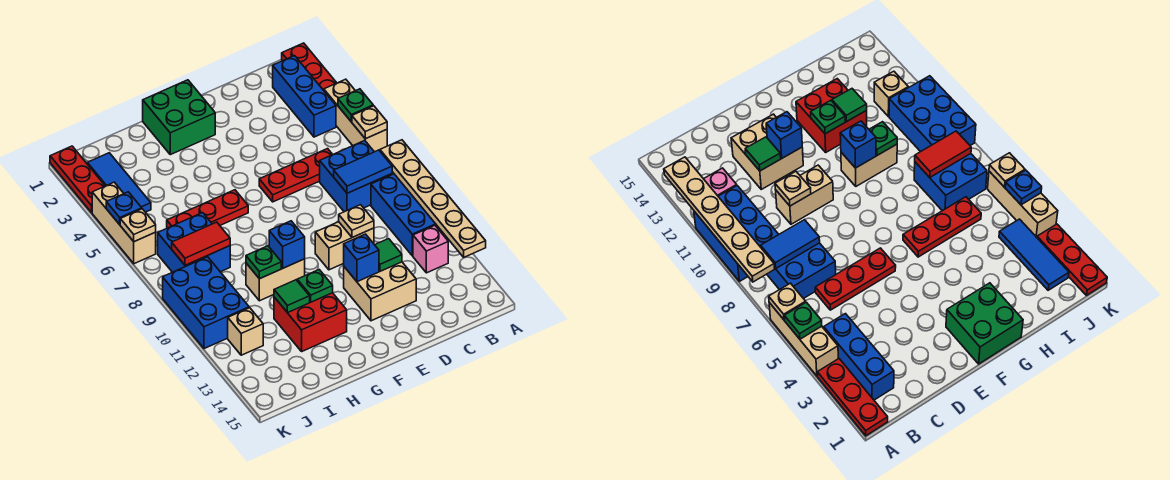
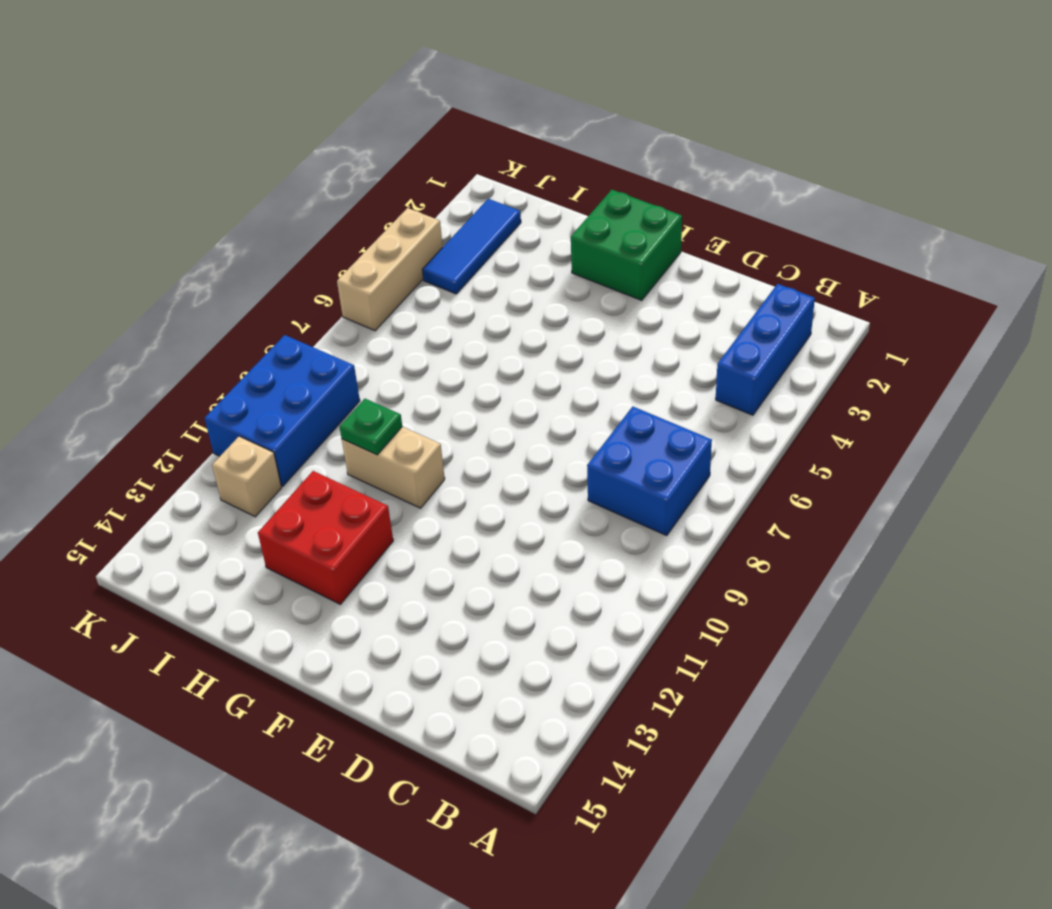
none -> red 1x3 plate [282,43,336,90]
none -> tan 1x3 brick [324,79,387,152]
none -> blue 2x3 brick [371,174,449,256]
none -> pink 1x1 brick [413,226,448,273]

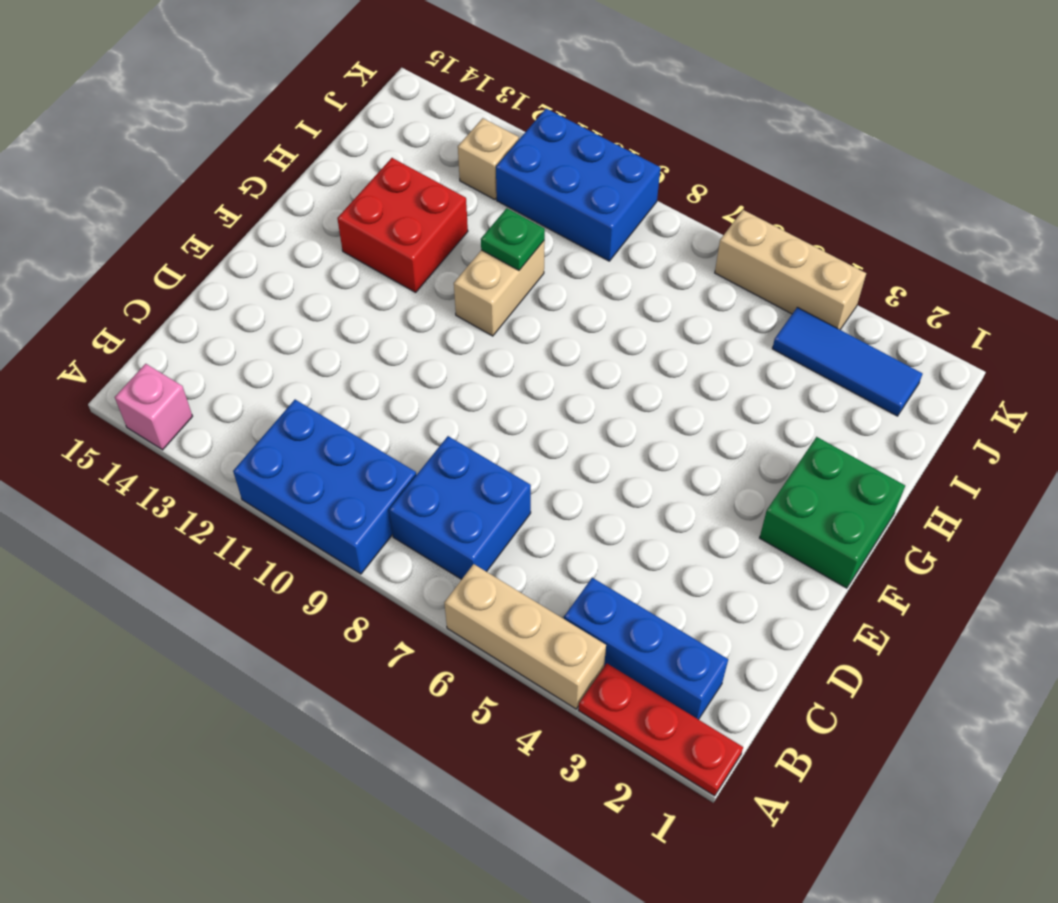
pink 1x1 brick [115,364,193,450] -> pink 1x1 brick moved to [413,226,448,273]
none -> red 1x3 plate [259,149,333,202]
none -> tan 1x2 brick [315,222,374,270]
none -> tan 2x2 brick [344,262,416,321]
none -> red 1x3 plate [167,190,248,228]

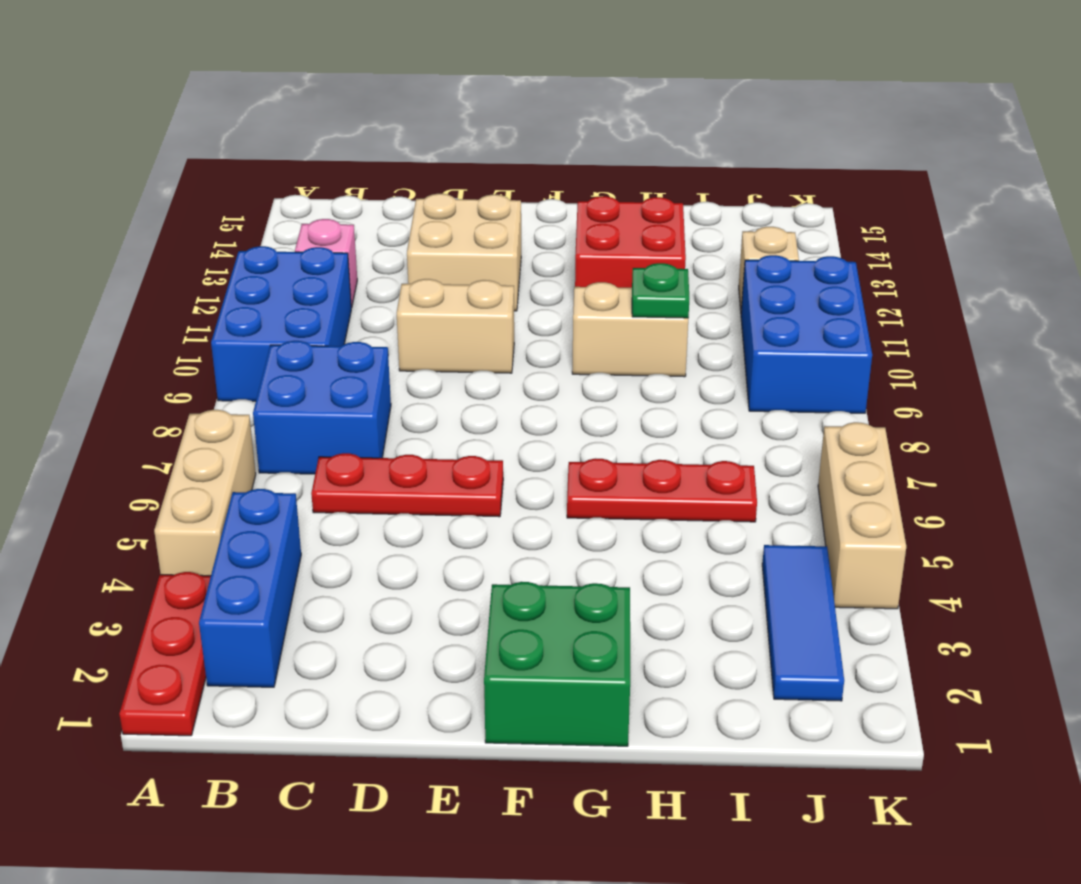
none -> blue 2x2 brick [158,213,230,272]
none -> red 1x3 plate [50,146,105,213]
none -> green 1x1 plate [338,89,373,122]
none -> tan 1x1 plate [352,106,387,139]

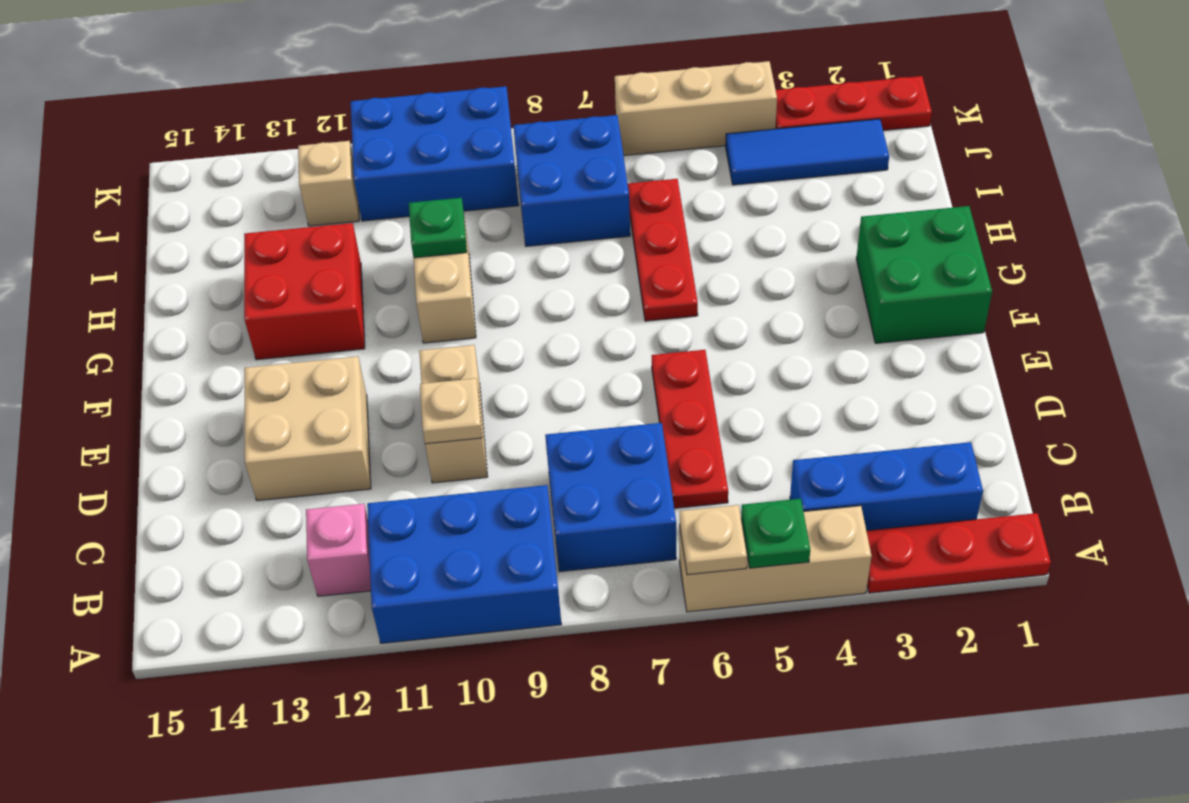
none -> tan 1x6 plate [380,140,486,257]
none -> blue 1x2 tile [334,150,392,193]
none -> green 1x1 tile [375,239,402,271]
none -> blue 1x1 brick [344,234,379,282]

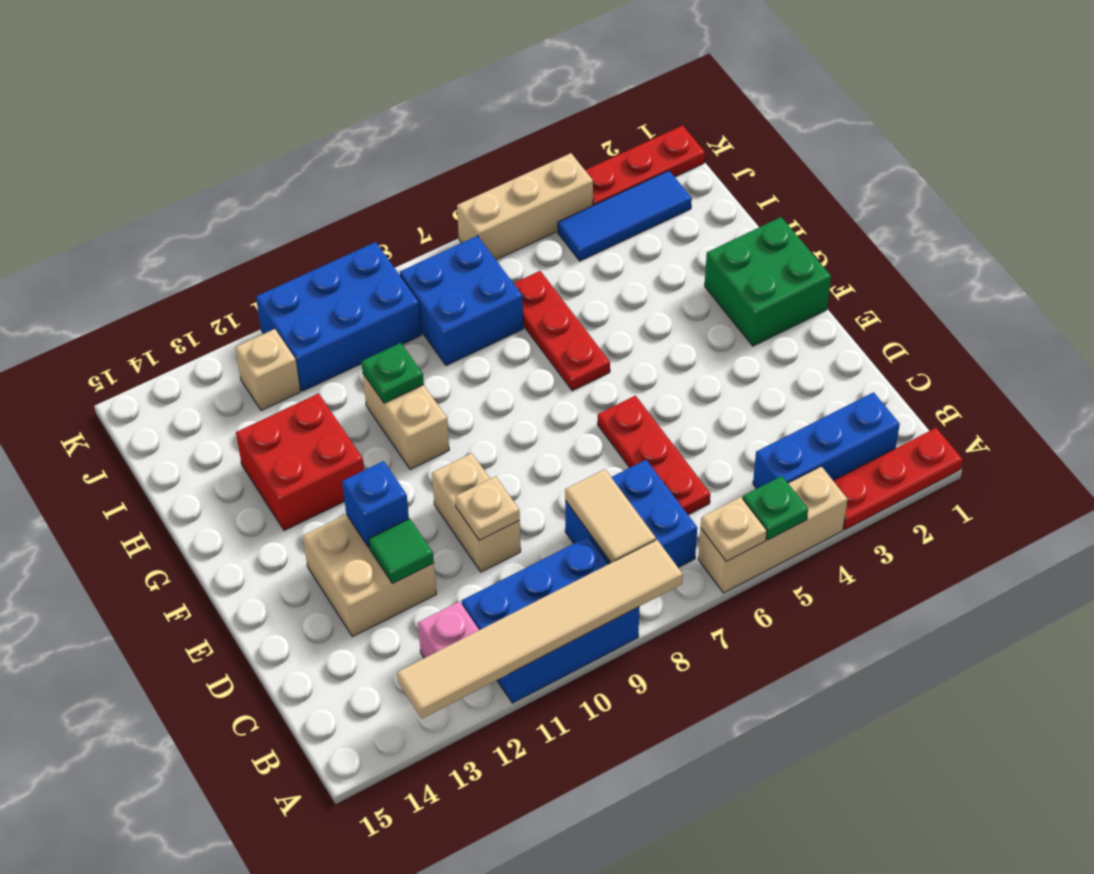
tan 1x6 tile [397,540,683,719] -> tan 1x6 plate [380,140,486,257]
tan 1x2 tile [565,469,656,563] -> blue 1x2 tile [334,150,392,193]
none -> blue 1x1 brick [269,221,305,268]
none -> green 1x1 plate [297,270,333,302]
none -> green 1x1 tile [274,280,310,313]
none -> red 1x2 tile [172,222,230,265]

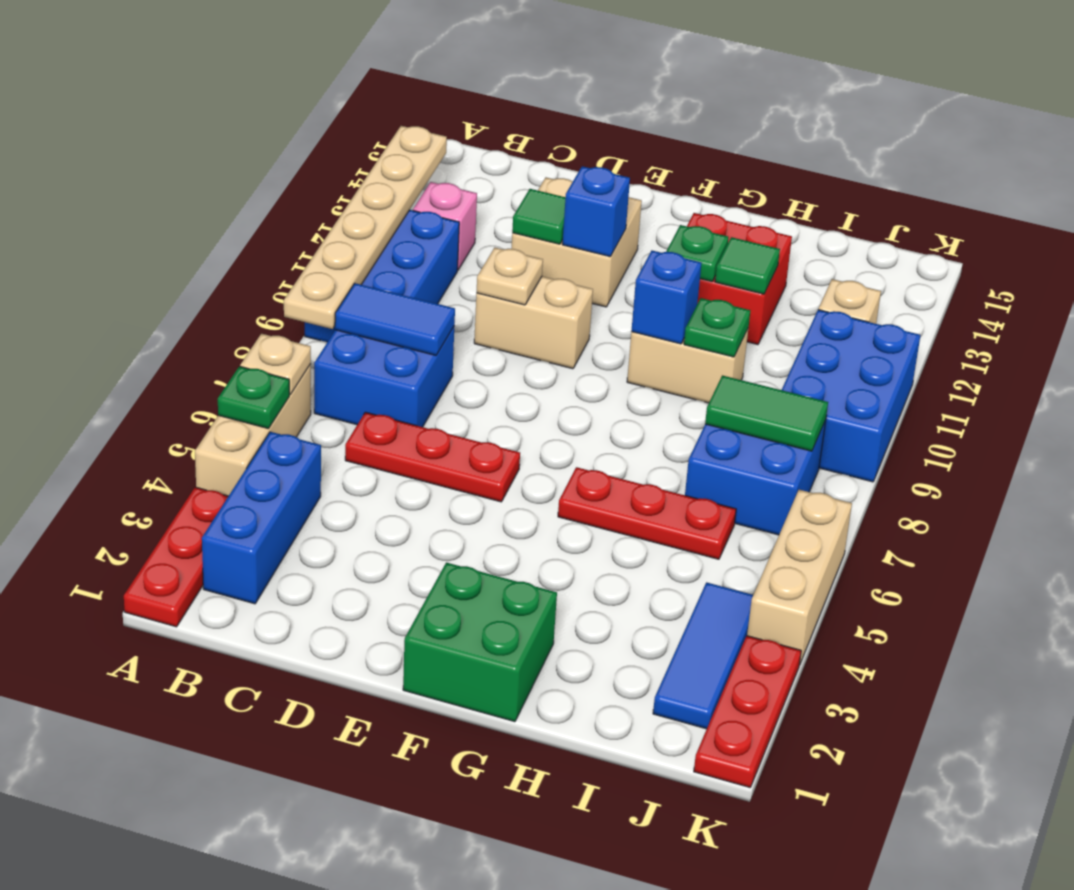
green 1x2 tile [705,375,828,451] -> red 1x2 tile [172,222,230,265]
none -> blue 1x1 plate [106,192,142,225]
none -> tan 1x1 plate [120,209,156,242]

